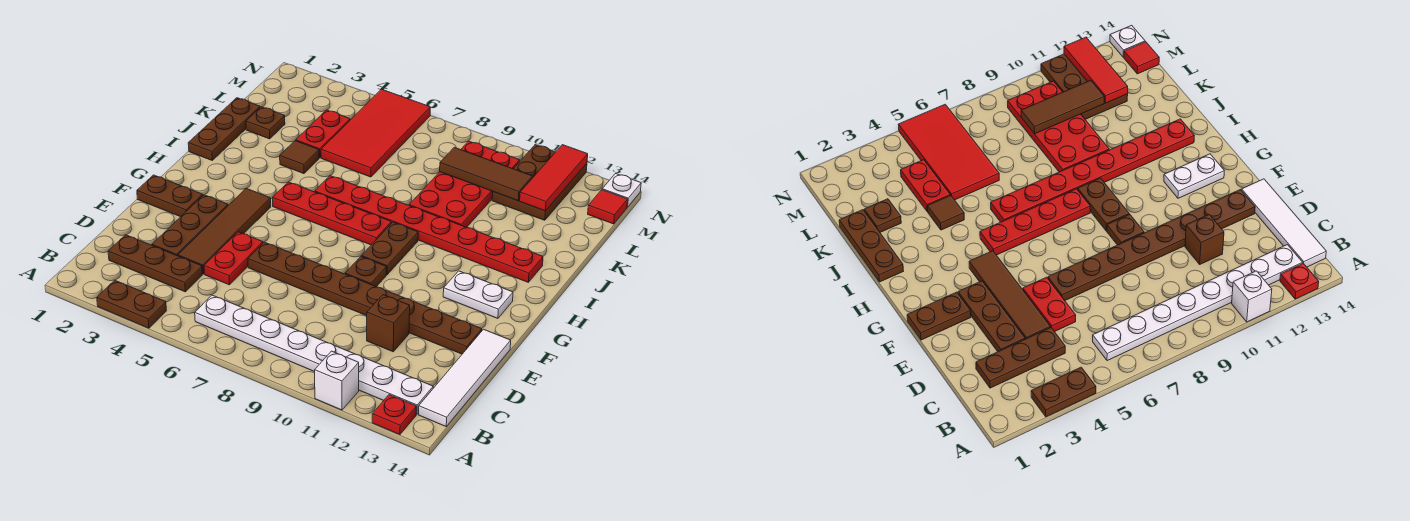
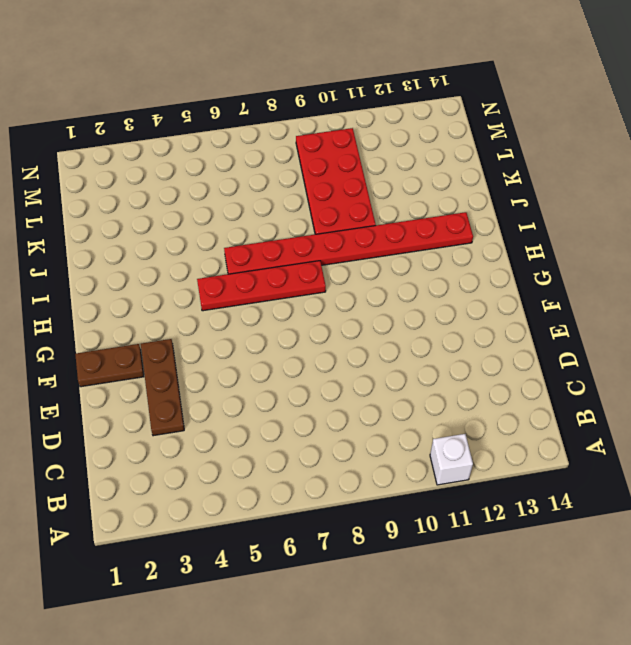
none -> brown 1x2 plate [97,280,166,328]
none -> red 1x1 plate [372,395,416,435]
none -> white 1x8 plate [195,295,433,414]

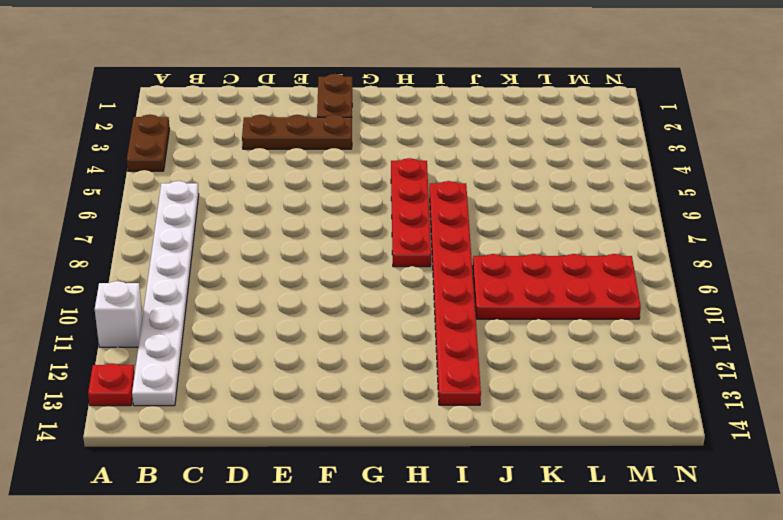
none -> white 1x4 tile [419,329,511,426]
none -> brown 1x3 plate [108,235,202,292]
none -> brown 1x4 tile [178,188,271,274]

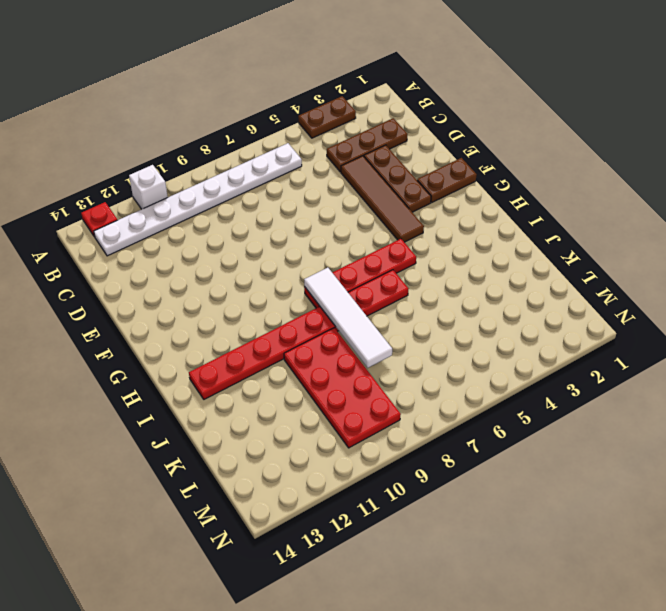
white 1x4 tile [304,268,392,368] -> white 1x4 tile moved to [419,329,511,426]
none -> red 1x2 plate [204,232,263,285]
none -> brown 1x1 brick [367,295,410,352]
none -> brown 1x8 plate [248,242,482,354]

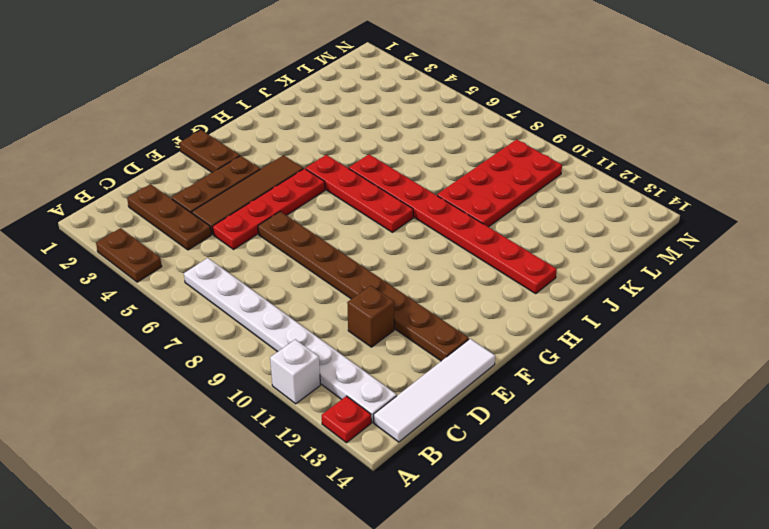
red 1x4 plate [213,169,325,249] -> red 1x2 plate [204,232,263,285]
none -> brown 1x1 plate [345,257,387,287]
none -> brown 1x2 plate [361,222,418,275]
none -> white 1x2 plate [443,271,513,318]

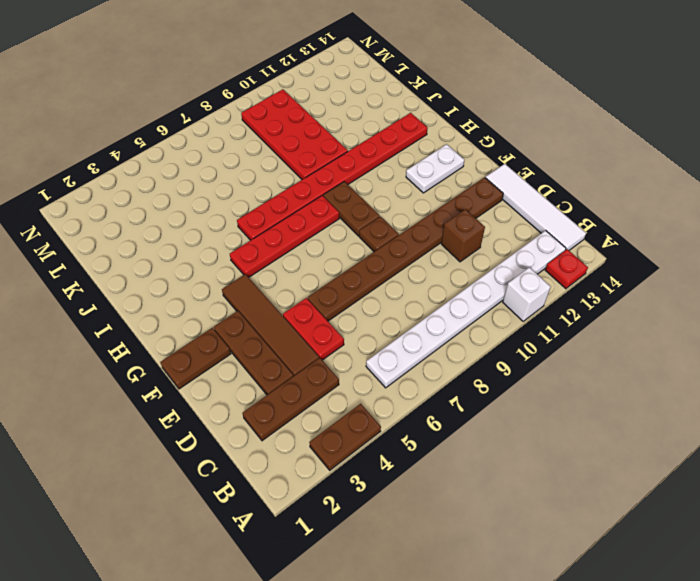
none -> brown 1x3 plate [188,98,260,160]
none -> brown 1x1 tile [280,141,319,174]
none -> brown 1x1 plate [246,107,285,139]

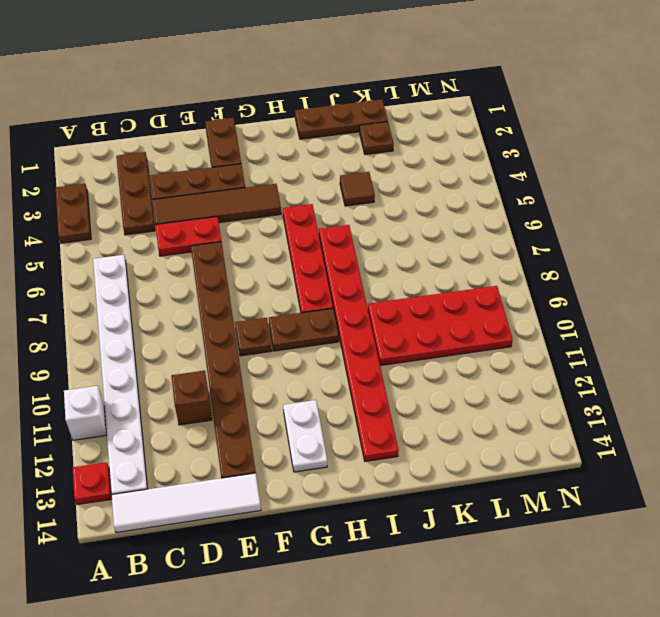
none -> red 1x2 plate [296,110,350,158]
none -> red 2x4 tile [321,89,430,177]
none -> brown 2x3 plate [492,145,587,220]

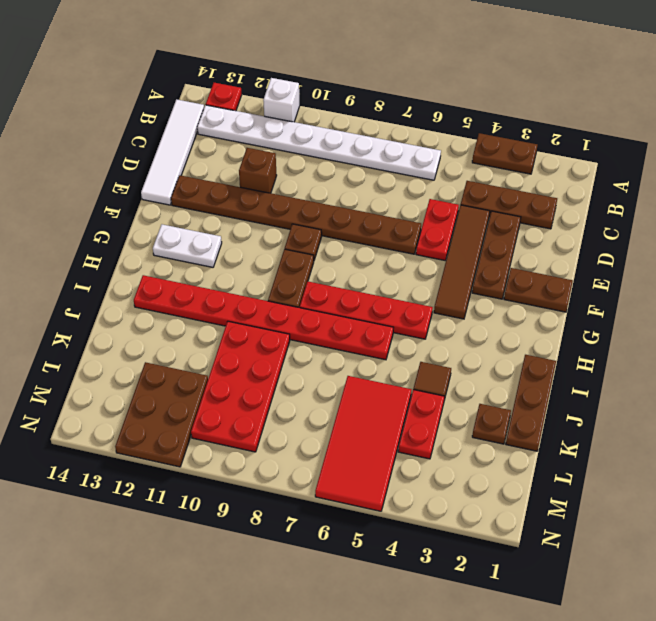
none -> red 1x1 tile [588,190,628,224]
none -> white 1x1 plate [602,174,641,207]
none -> brown 1x3 tile [440,147,533,201]

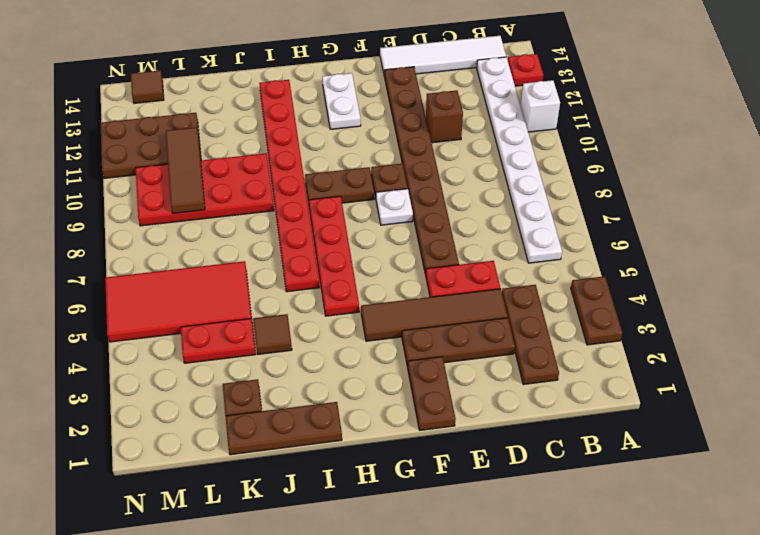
white 1x1 plate [376,189,413,225] -> white 1x1 plate moved to [602,174,641,207]
brown 1x1 tile [131,70,164,103] -> red 1x1 tile [588,190,628,224]
none -> red 1x3 tile [520,145,588,211]

